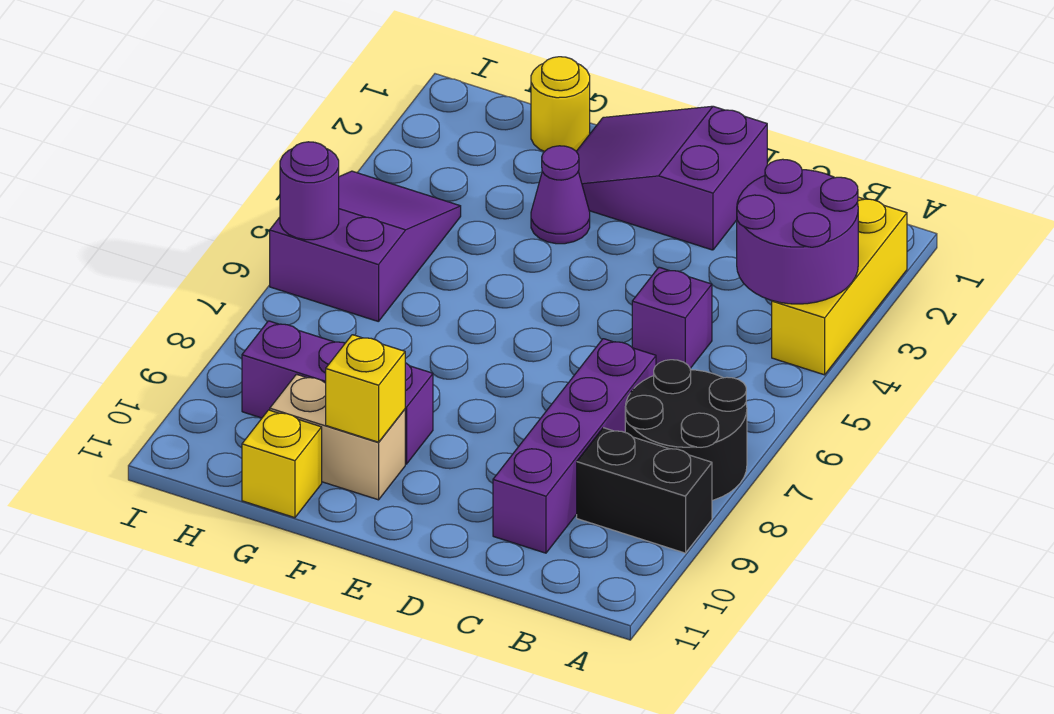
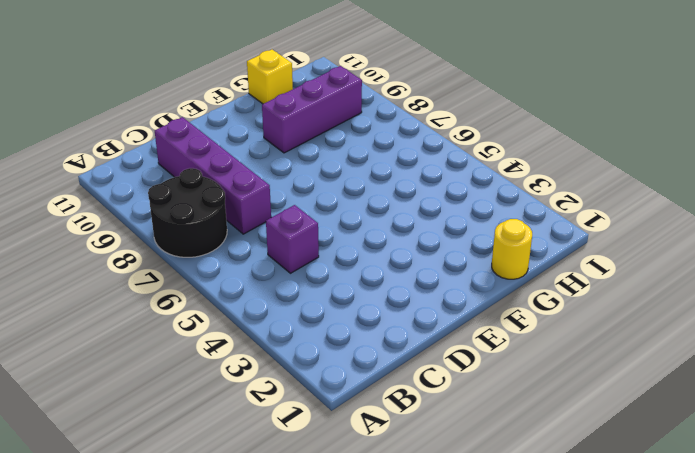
none -> yellow 1x3 brick [772,197,907,375]
none -> black 1x2 brick [577,428,712,553]
none -> purple 2x3 slope [576,106,767,250]

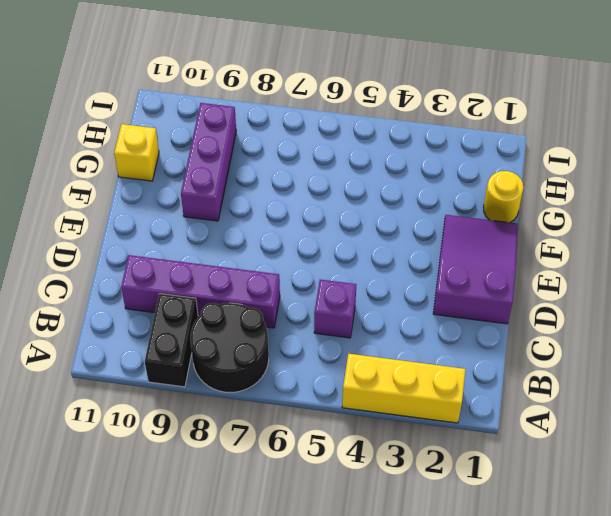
none -> purple 1x1 cone [531,146,590,244]
none -> tan 1x2 brick [270,374,405,500]
none -> purple 2x3 slope [270,171,461,322]

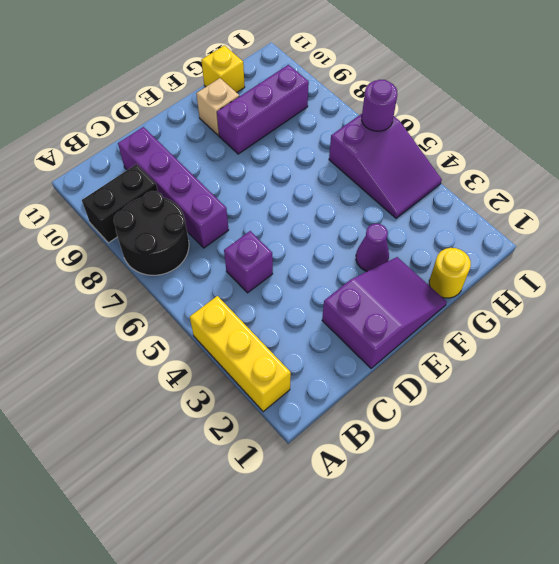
tan 1x1 brick [196,78,239,135] -> tan 1x2 brick [270,374,405,500]
none -> purple 2x2 round brick [737,159,858,304]
none -> yellow 1x1 brick [326,335,405,442]

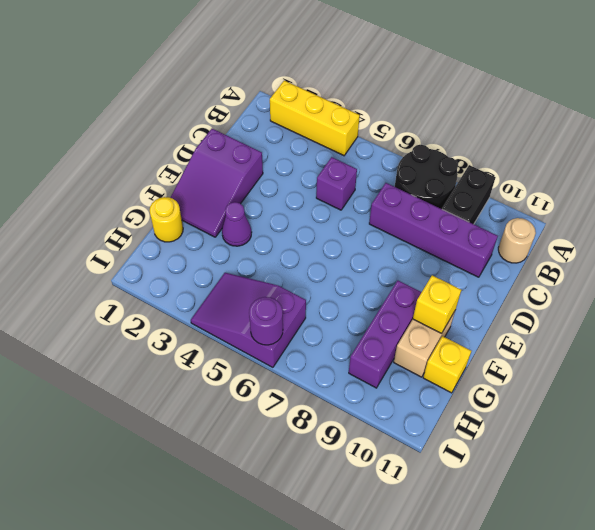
tan 1x1 round brick [498,218,536,263] -> none
none -> purple 2x2 round brick [737,159,858,304]

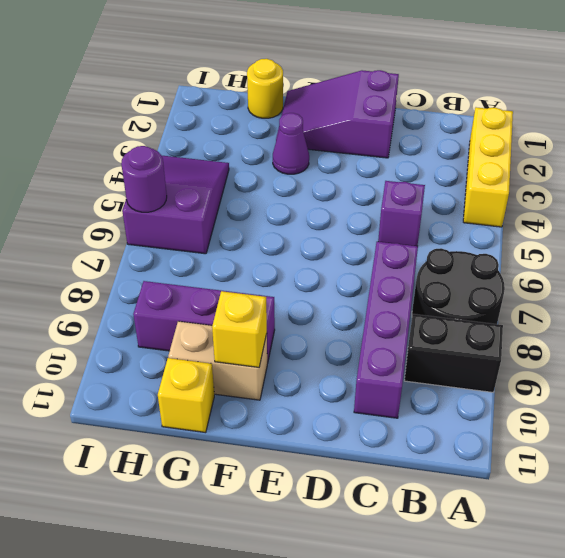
none -> purple 2x2 round brick [737,159,858,304]

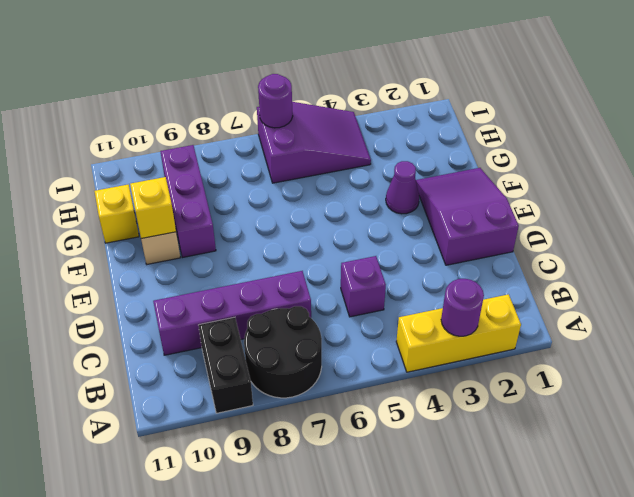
purple 1x1 round brick [441,279,484,336] -> purple 2x2 round brick [737,159,858,304]
none -> yellow 1x1 round brick [531,57,590,152]

